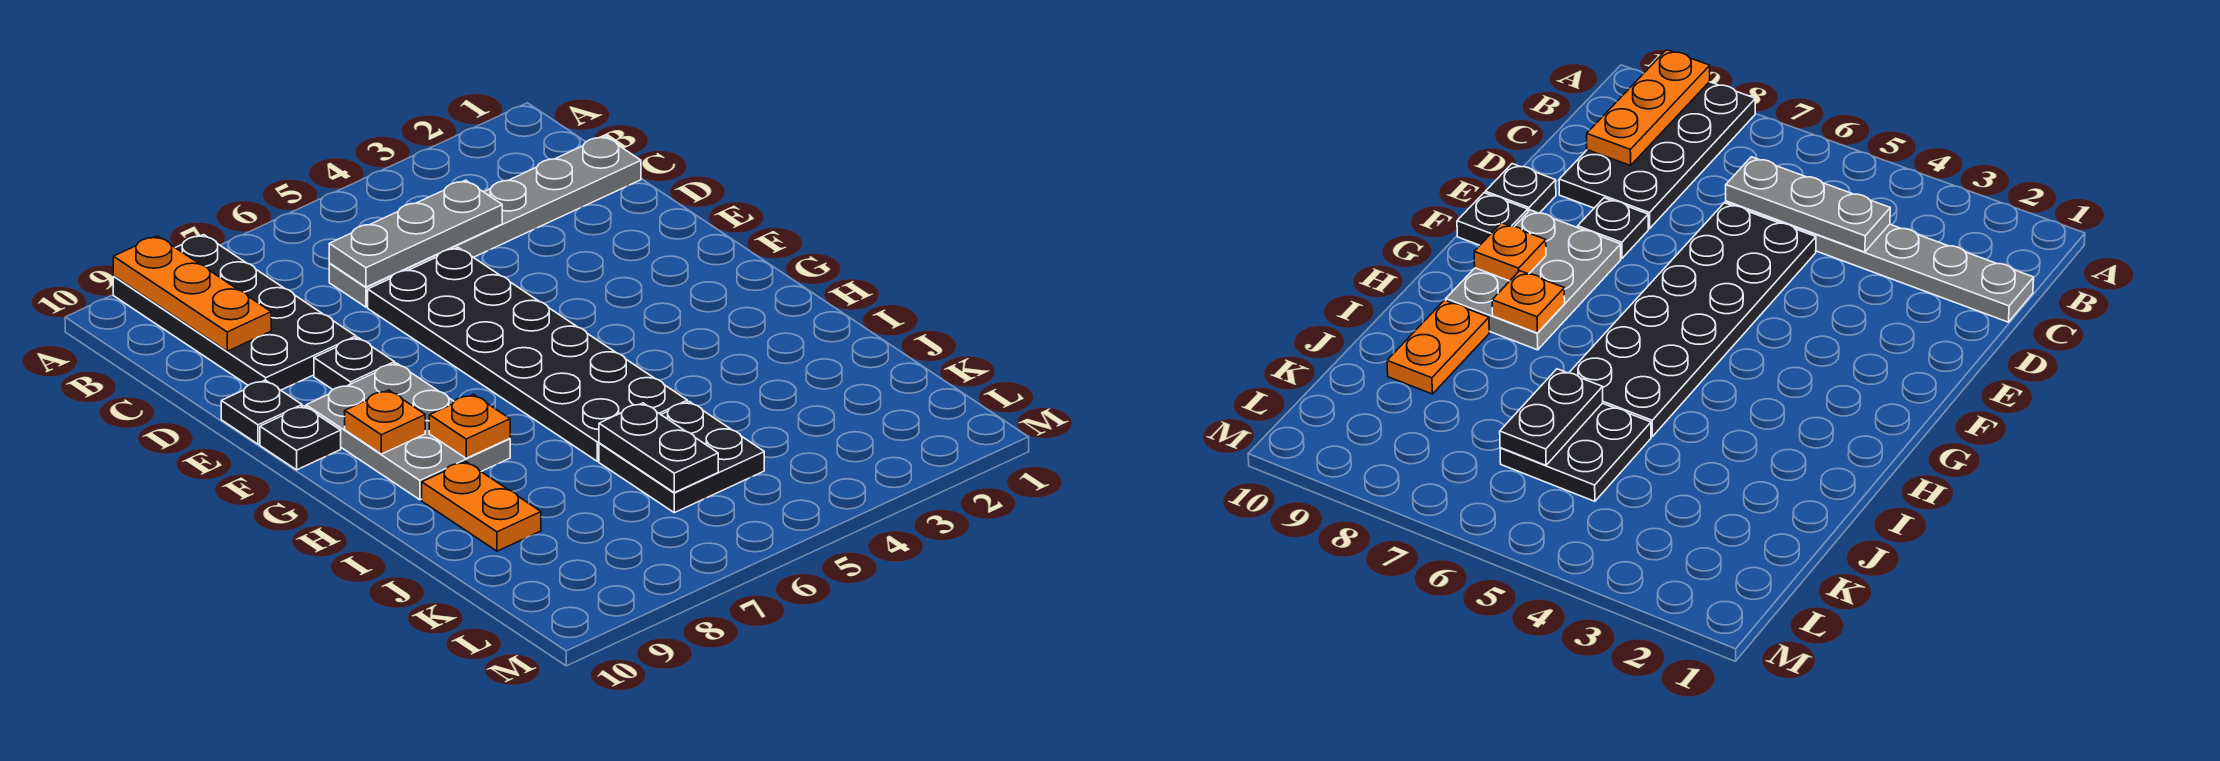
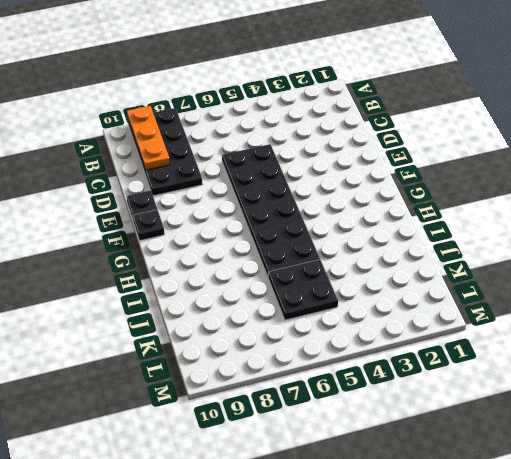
none -> grey 1x6 plate [329,136,641,307]
none -> black 1x1 plate [314,337,395,389]
none -> grey 2x3 plate [306,363,510,500]

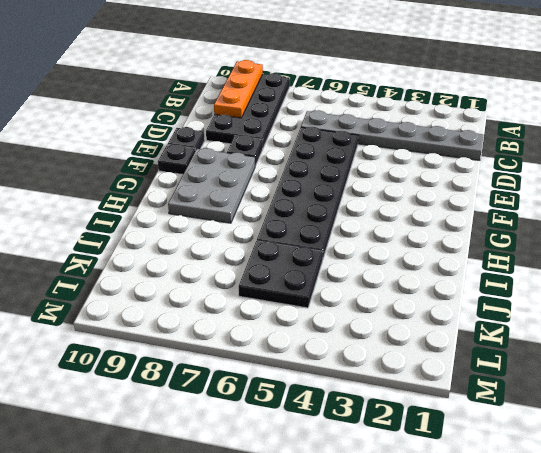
none -> orange 1x2 plate [422,462,541,551]
none -> grey 1x3 plate [329,180,502,287]
none -> orange 1x1 plate [345,390,425,454]

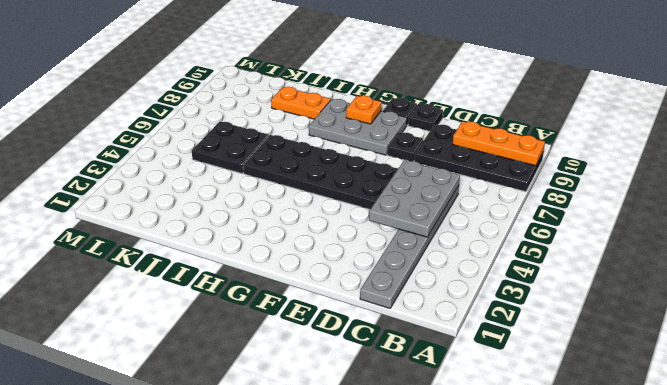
grey 2x3 plate [369,160,460,237] -> grey 1x3 plate [329,180,502,287]
none -> orange 1x1 plate [429,394,510,458]
none -> black 1x2 plate [599,403,718,493]

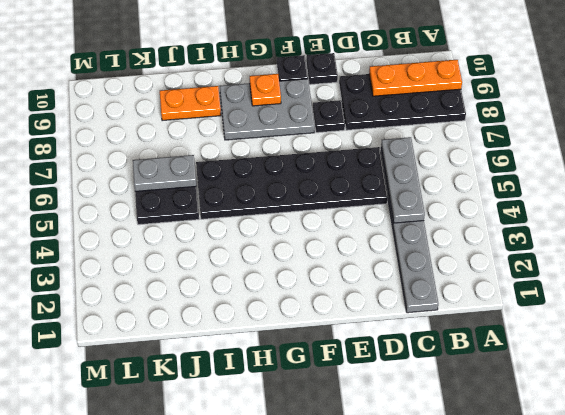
grey 1x2 plate [133,155,196,191] -> black 1x2 plate [599,403,718,493]
none -> orange 1x1 plate [429,394,510,458]

